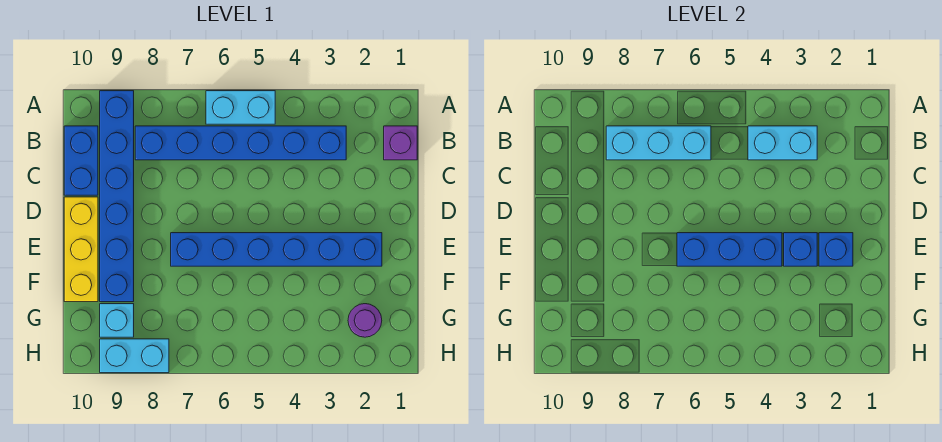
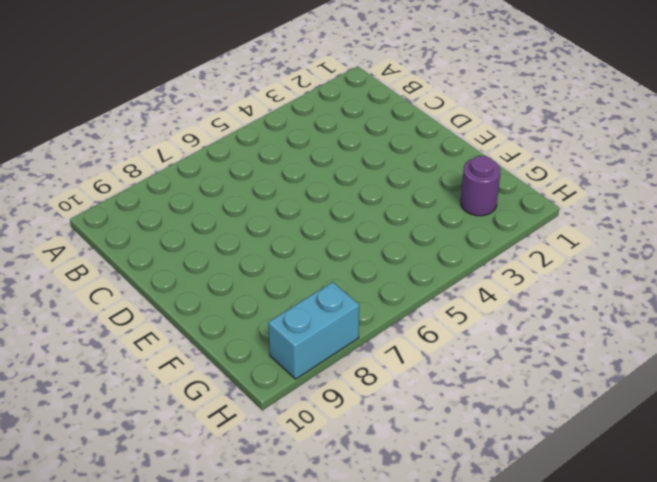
none -> cyan 1x2 brick [206,91,275,124]
none -> blue 1x6 brick [100,91,134,302]
none -> purple 1x1 brick [384,126,417,160]

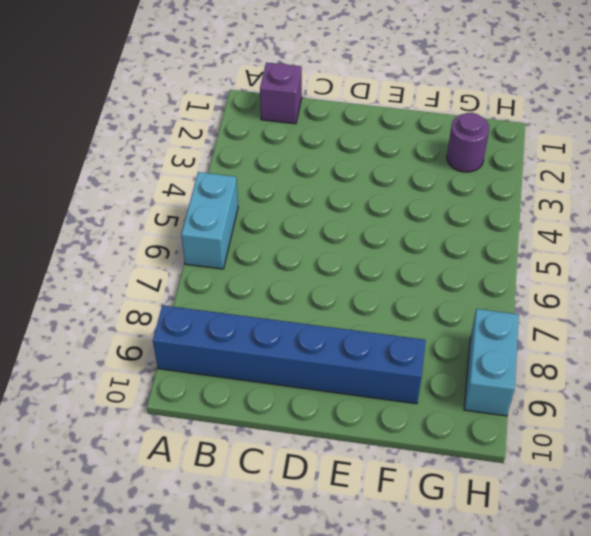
none -> blue 1x6 brick [135,126,346,160]
none -> blue 1x2 brick [64,126,98,195]
none -> yellow 1x3 brick [64,197,98,302]

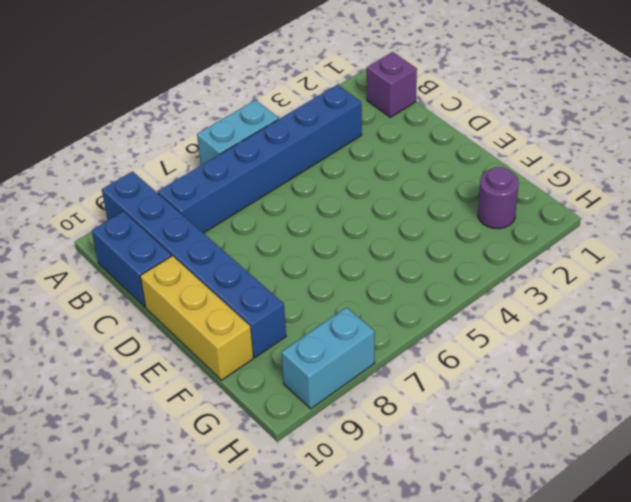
none -> blue 1x6 brick [171,233,382,266]
none -> cyan 1x1 brick [100,304,134,337]
none -> cyan 1x2 brick [748,126,817,160]

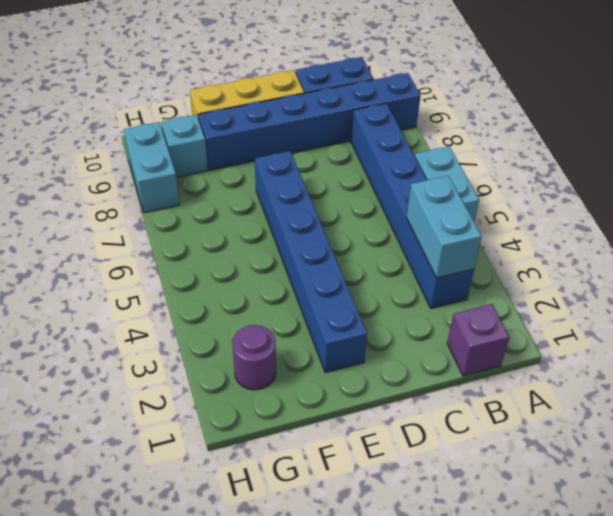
none -> cyan 1x3 brick [606,126,711,160]
none -> blue 1x1 brick [819,233,853,266]
none -> blue 1x1 brick [784,233,817,266]

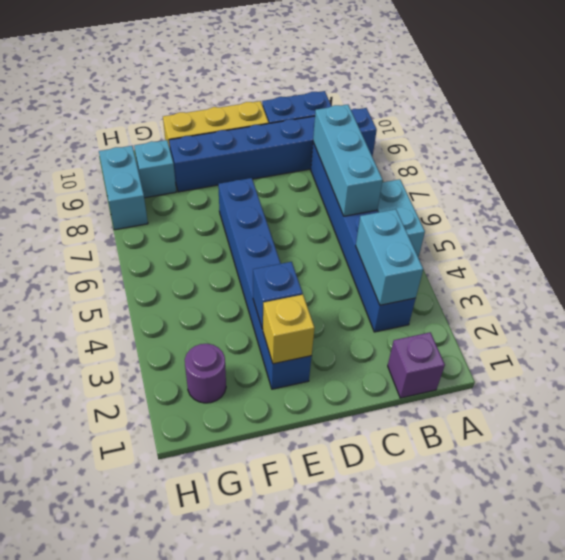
yellow 1x1 brick [263,295,315,364] -> blue 1x1 brick [819,233,853,266]
none -> blue 1x3 brick [677,233,782,266]

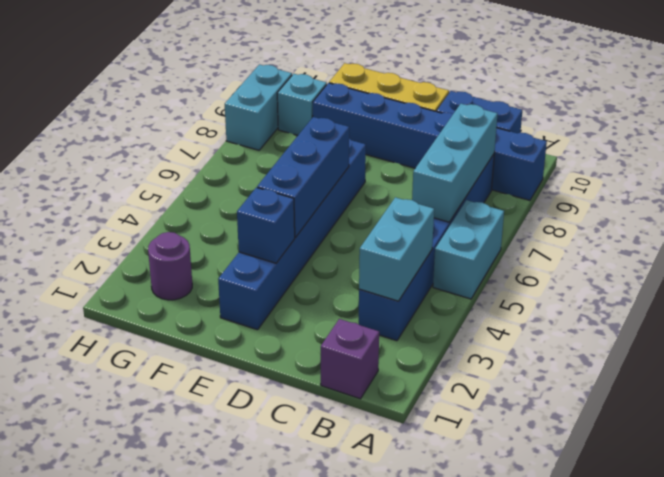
none -> blue 1x1 brick [819,233,853,266]

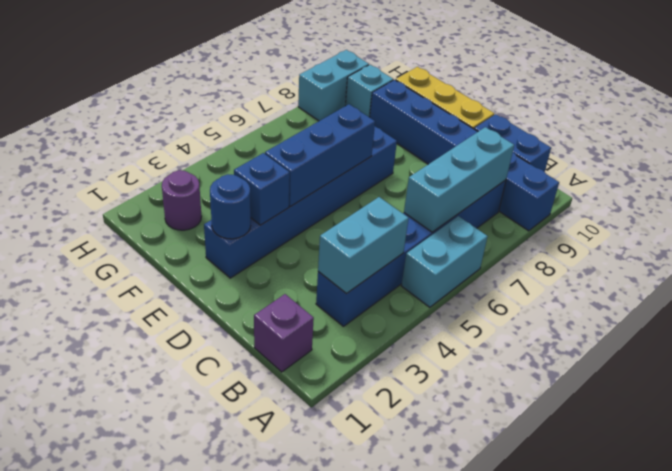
blue 1x1 round brick [210,174,251,239] -> blue 1x1 brick [819,233,853,266]

